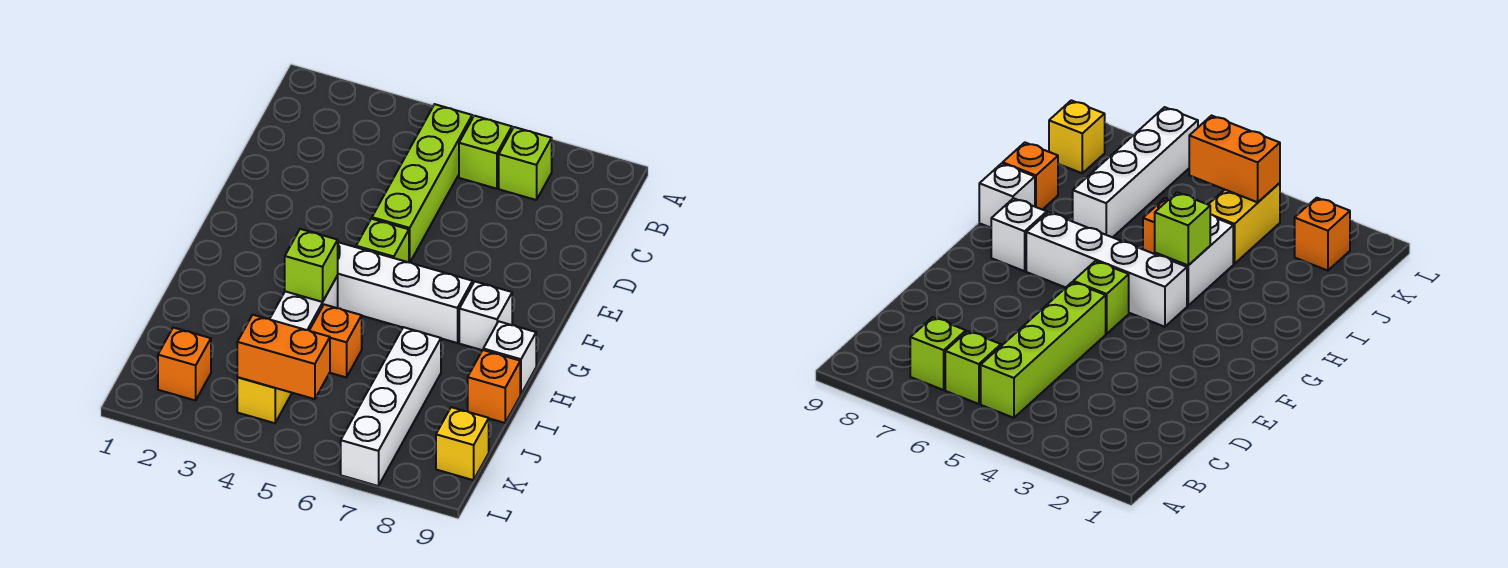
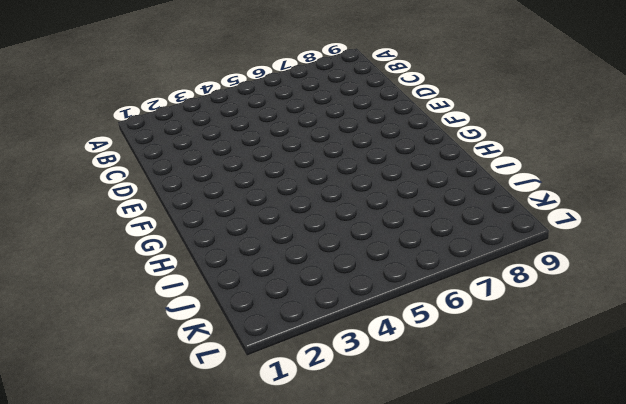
none -> lime 1x4 brick [372,104,472,263]
none -> lime 1x1 brick [459,116,512,189]
none -> lime 1x1 brick [499,127,552,200]

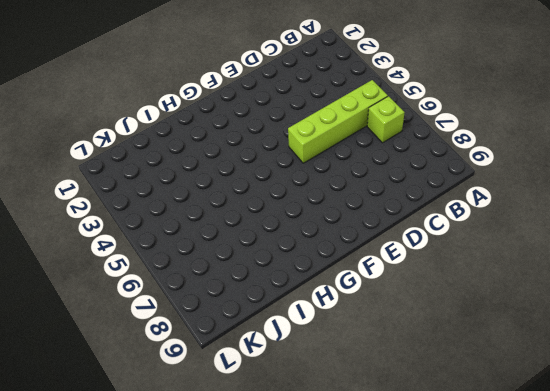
none -> lime 1x1 brick [499,127,552,200]
none -> lime 1x1 brick [356,219,409,262]
none -> white 1x4 brick [337,242,473,343]

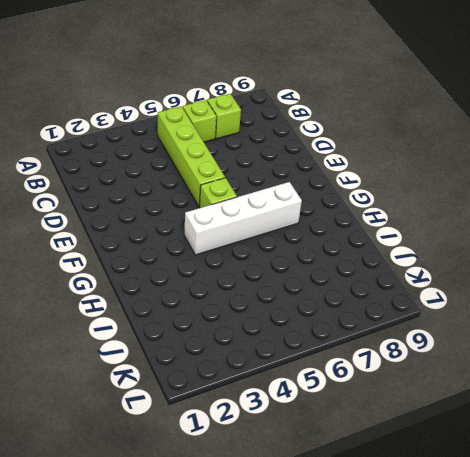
none -> white 1x1 brick [459,282,512,350]
none -> white 1x2 brick [270,276,338,330]
none -> white 1x1 brick [483,321,536,394]

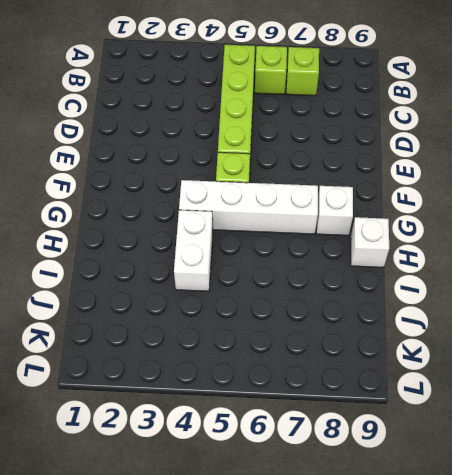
none -> orange 1x1 brick [309,305,362,377]
none -> white 1x4 brick [341,327,441,486]
none -> orange 1x1 brick [468,350,520,423]

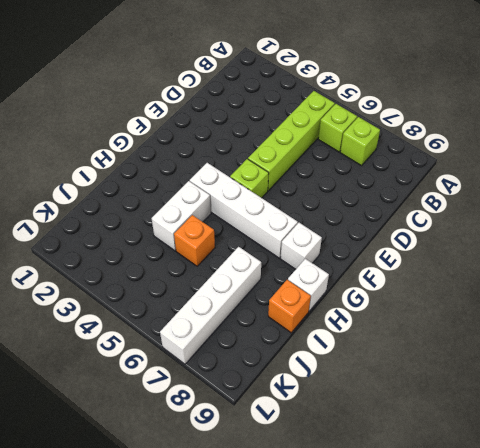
none -> yellow 1x2 brick [237,377,292,423]
none -> orange 1x1 brick [158,328,211,400]
none -> yellow 1x1 brick [436,407,489,480]

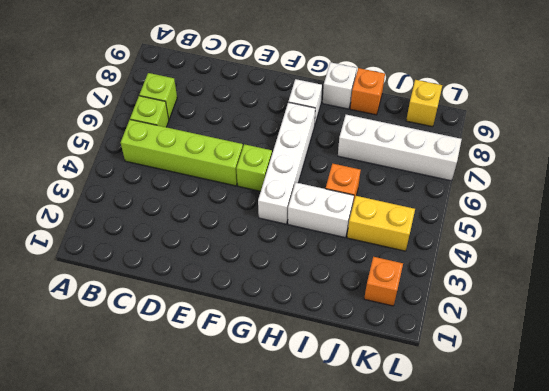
none -> lime 1x1 brick [285,229,338,302]
none -> orange 1x2 brick [237,315,330,399]

